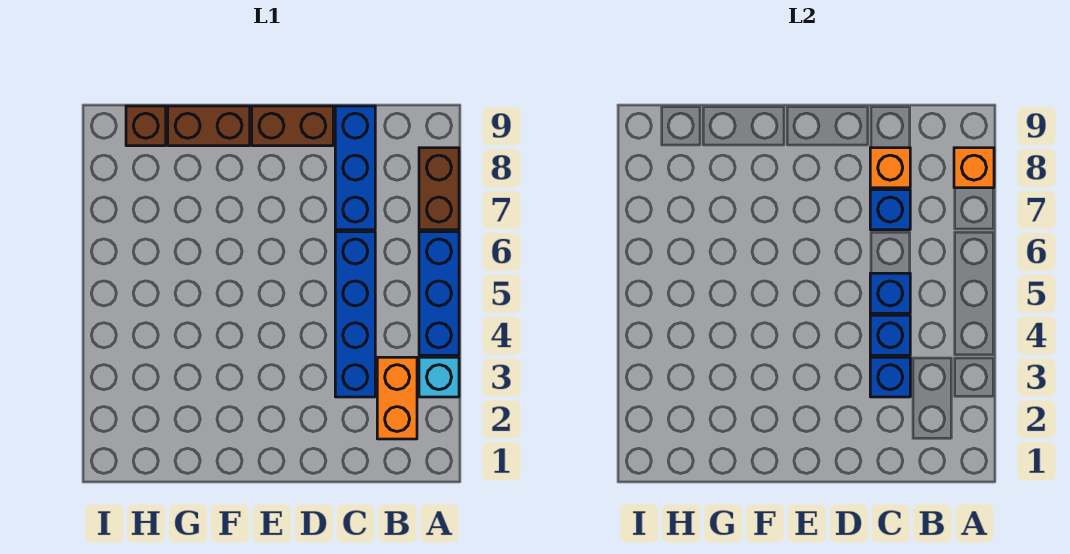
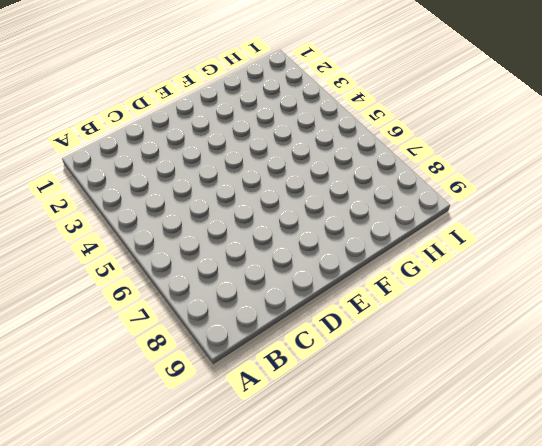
none -> cyan 1x1 brick [419,357,459,397]
none -> blue 1x3 brick [419,232,459,355]
none -> brown 1x2 brick [419,148,459,230]

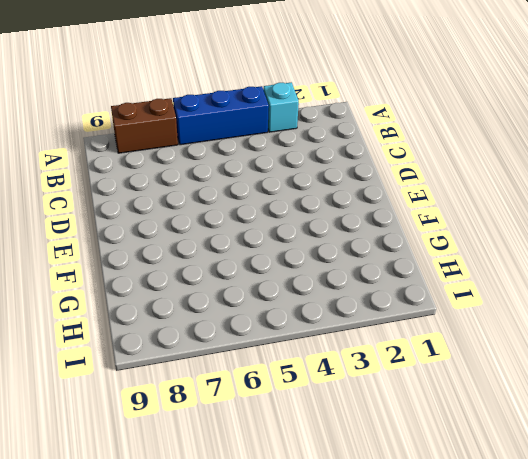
none -> orange 1x2 brick [377,357,417,439]
none -> blue 1x4 brick [335,232,375,397]
none -> blue 1x3 brick [335,106,375,230]

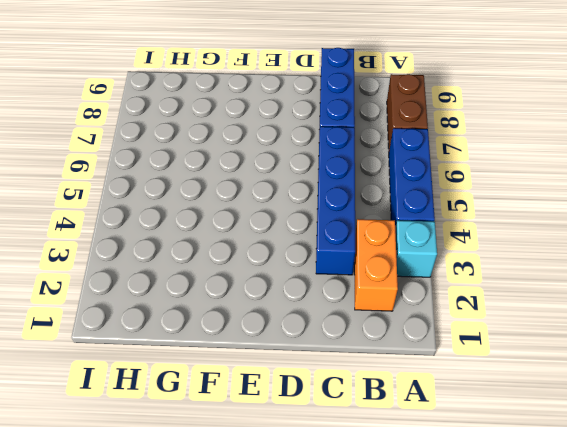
none -> brown 1x2 brick [252,106,333,146]
none -> brown 1x2 brick [168,106,250,146]
none -> brown 1x1 brick [126,106,166,146]

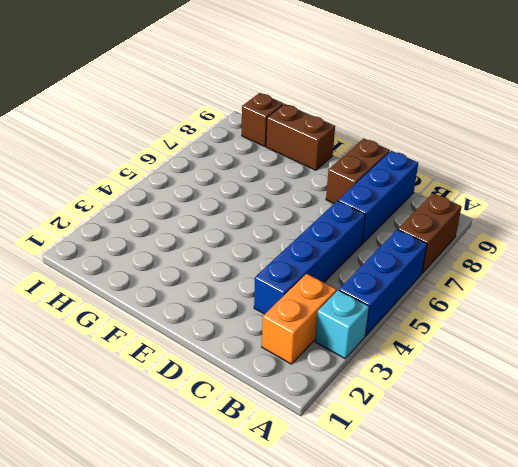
brown 1x2 brick [326,138,390,204] -> brown 1x2 brick turned to [252,106,333,146]
none -> orange 1x1 brick [954,148,994,188]
none -> blue 1x1 brick [870,357,910,397]
none -> blue 1x1 brick [870,315,910,355]

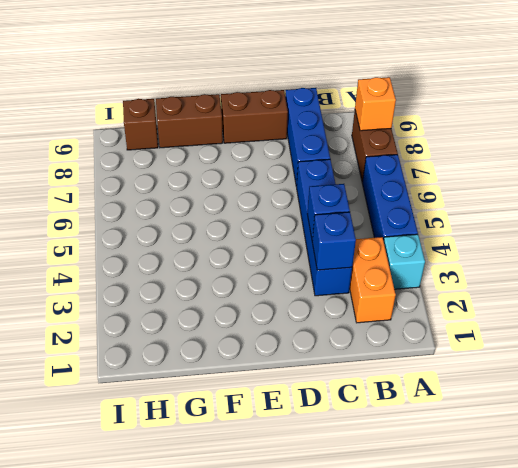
none -> blue 1x1 brick [870,273,910,313]
none -> blue 1x1 brick [870,190,910,230]
none -> orange 1x1 brick [870,148,910,188]

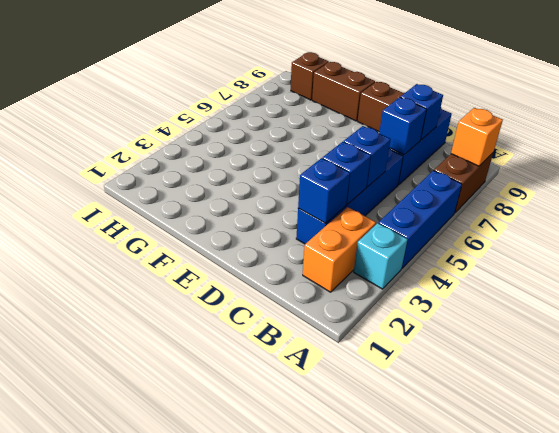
blue 1x1 brick [400,84,443,140] -> orange 1x1 brick [870,148,910,188]

